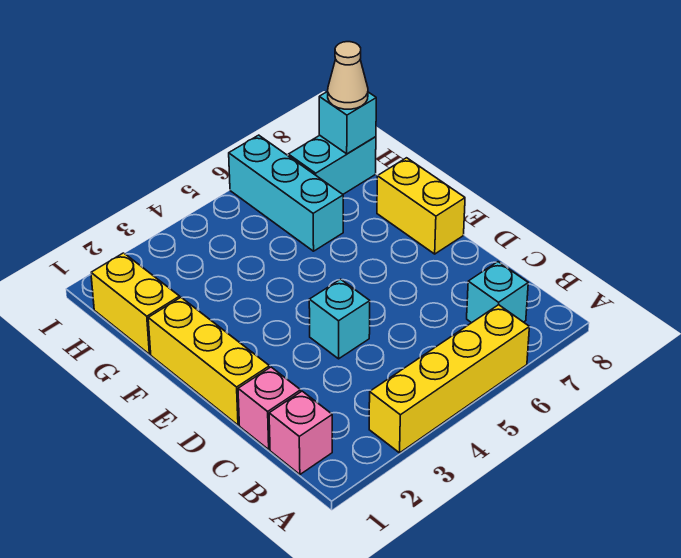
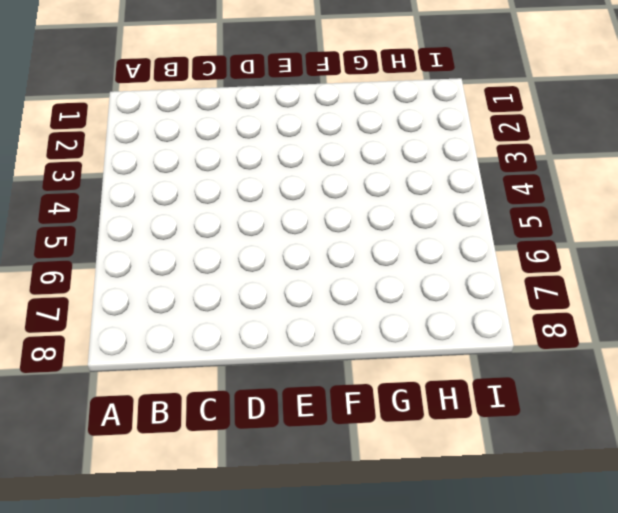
none -> yellow 1x4 brick [369,305,529,453]
none -> pink 1x1 brick [269,391,332,474]
none -> cyan 1x1 brick [467,262,528,323]

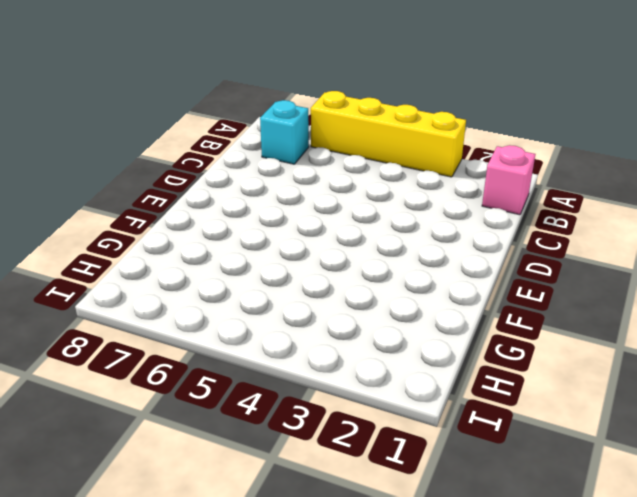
none -> pink 1x1 brick [238,367,301,449]
none -> yellow 1x3 brick [148,298,270,425]
none -> cyan 1x1 brick [309,279,370,359]

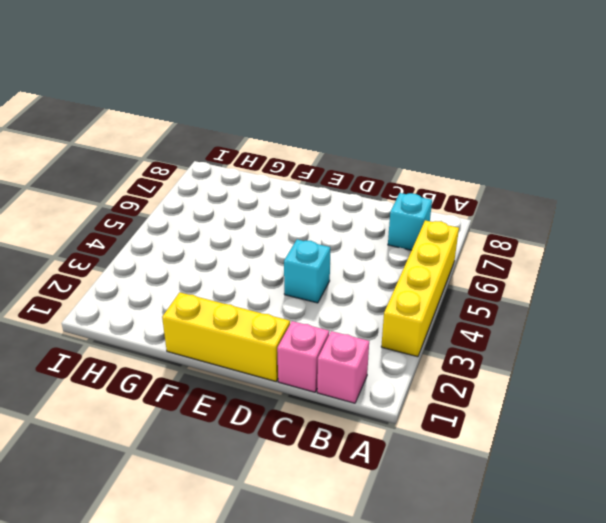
none -> yellow 1x2 brick [377,158,465,254]
none -> yellow 1x2 brick [91,253,180,354]
none -> cyan 1x3 brick [229,135,343,251]

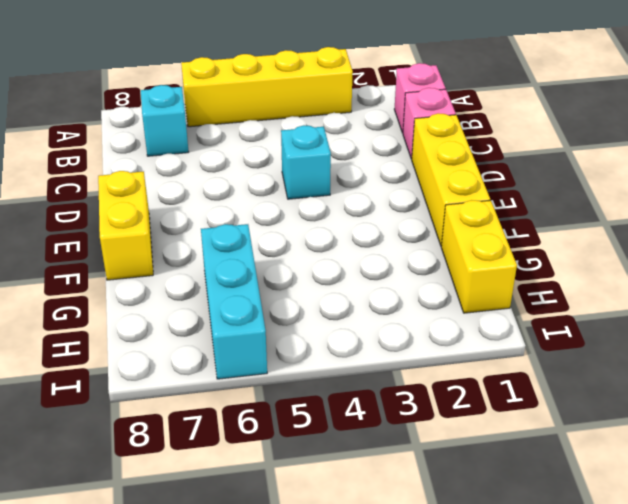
none -> cyan 1x2 brick [288,135,376,194]
none -> cyan 1x1 brick [319,91,376,154]
none -> tan 1x1 cone [328,42,368,109]

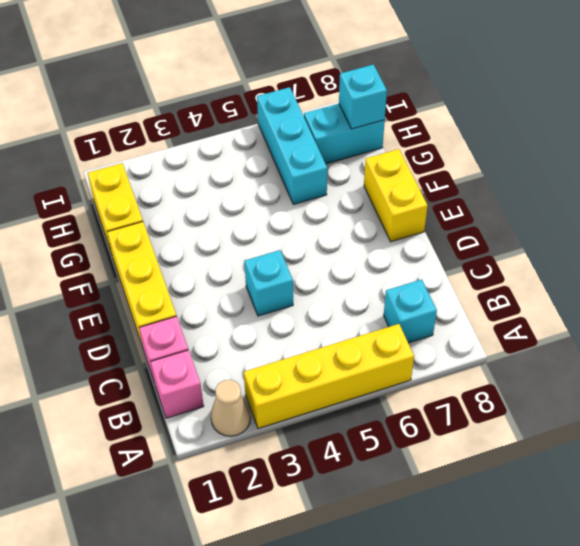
tan 1x1 cone [211,380,251,436] -> tan 1x1 cone moved to [328,42,368,109]

